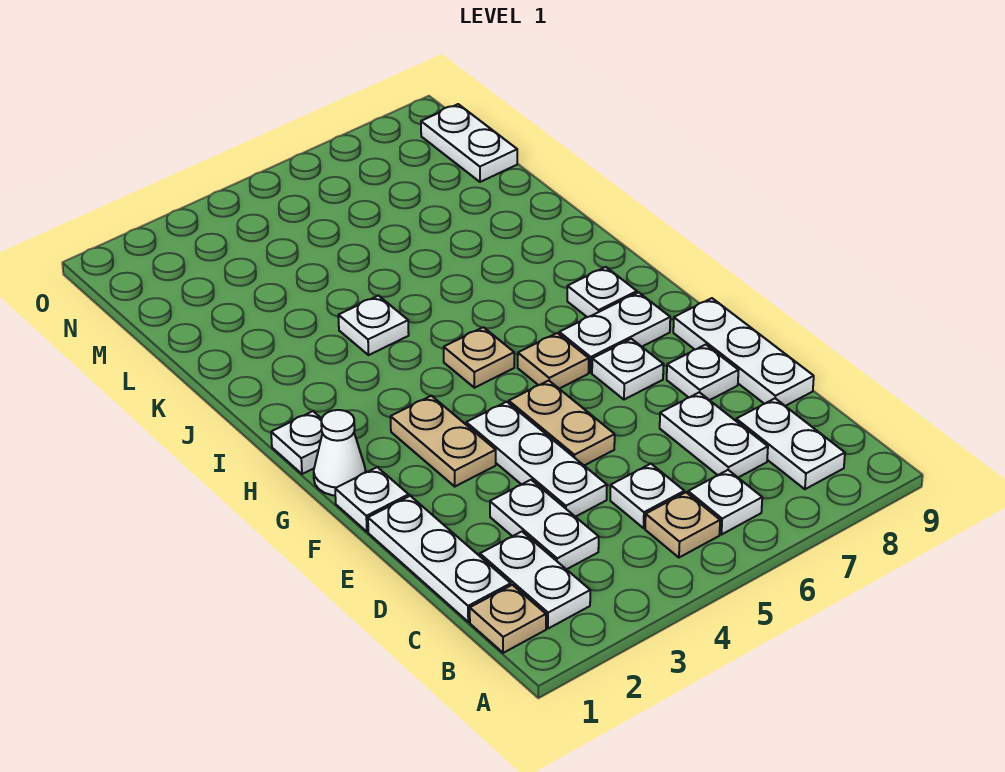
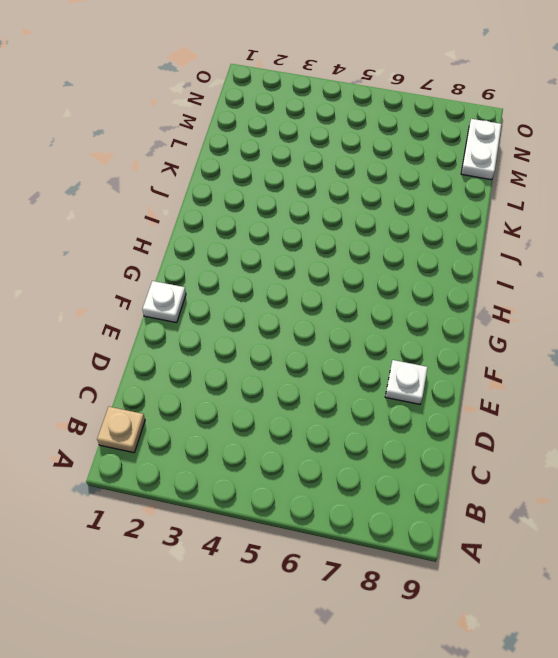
none -> white 1x2 plate [480,532,590,629]
none -> tan 1x1 plate [645,492,720,558]
none -> white 1x1 plate [688,470,762,535]

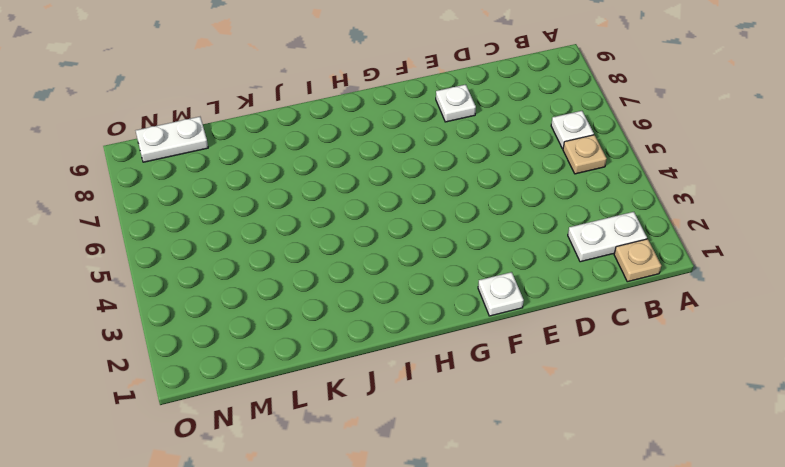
none -> white 1x2 plate [736,399,845,489]
none -> white 1x3 plate [368,496,511,622]
none -> white 1x2 plate [490,480,599,569]

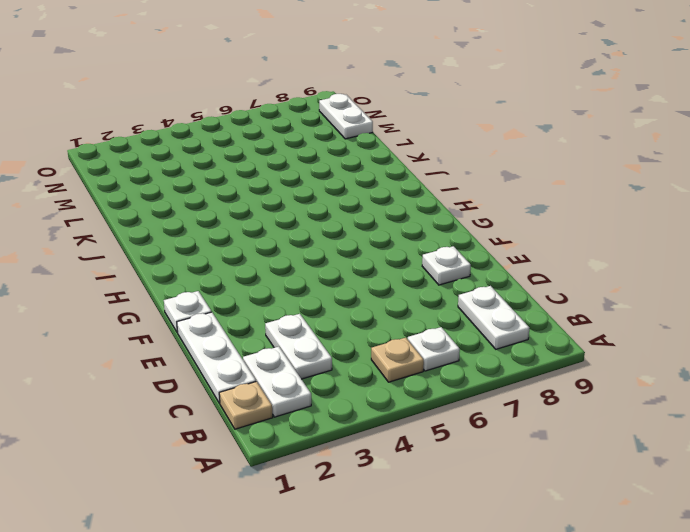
none -> white 1x1 plate [610,464,684,528]
none -> white 1x2 plate [660,392,768,478]
none -> white 1x3 plate [466,402,607,517]

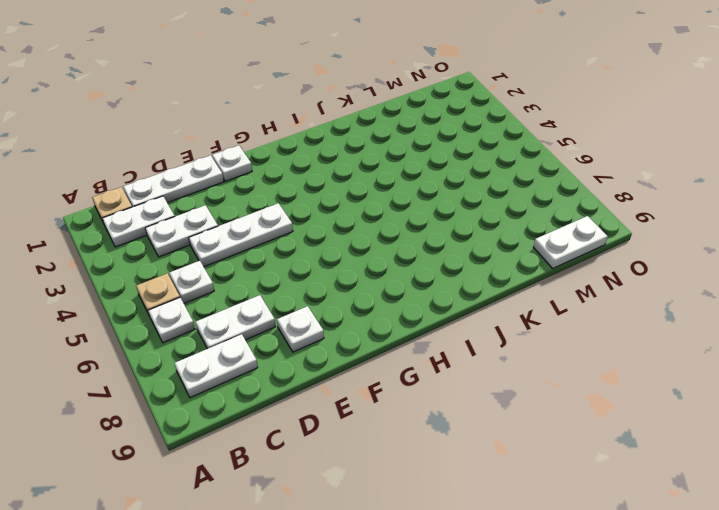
none -> white 1x3 plate [673,298,814,406]
none -> tan 1x2 plate [509,381,615,465]
none -> tan 1x2 plate [391,396,496,486]

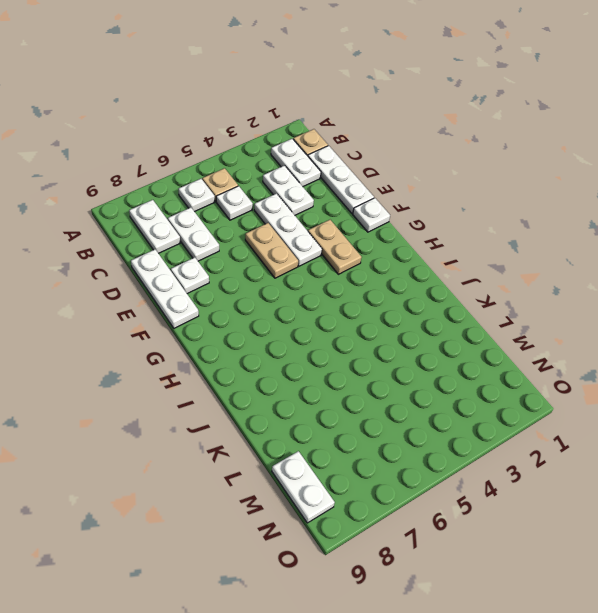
none -> white 1x1 plate [592,339,663,400]
none -> white 1x1 cone [314,410,366,495]
none -> tan 1x1 plate [518,333,589,389]

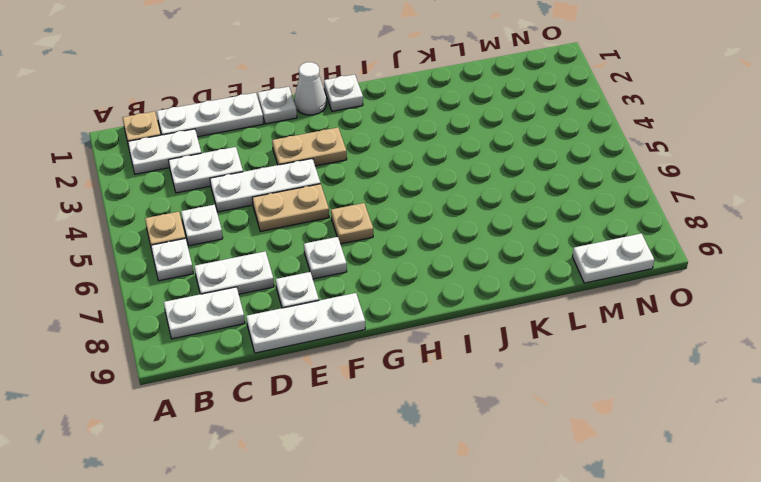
none -> white 1x2 plate [559,292,670,373]
none -> tan 1x1 plate [444,327,514,388]
none -> white 1x1 plate [567,267,637,317]

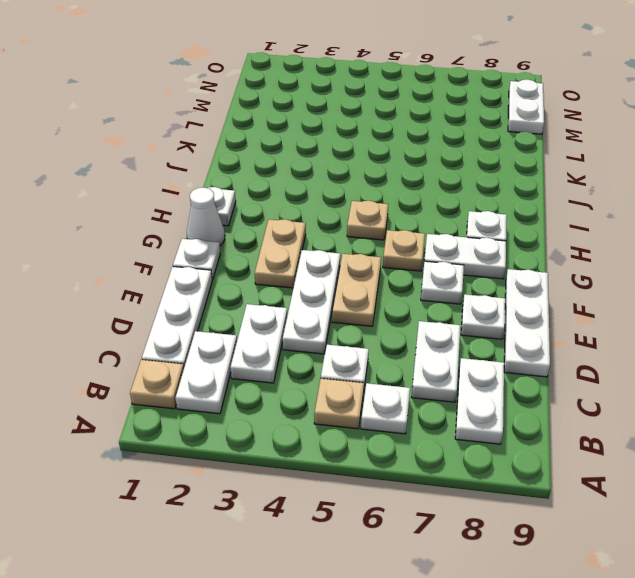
none -> white 1x1 plate [338,296,409,355]

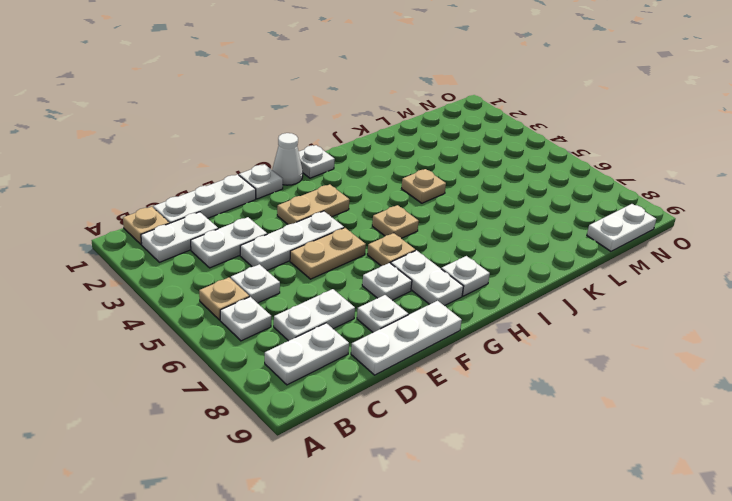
tan 1x1 plate [401,169,446,203] -> white 1x1 plate [338,296,409,355]

